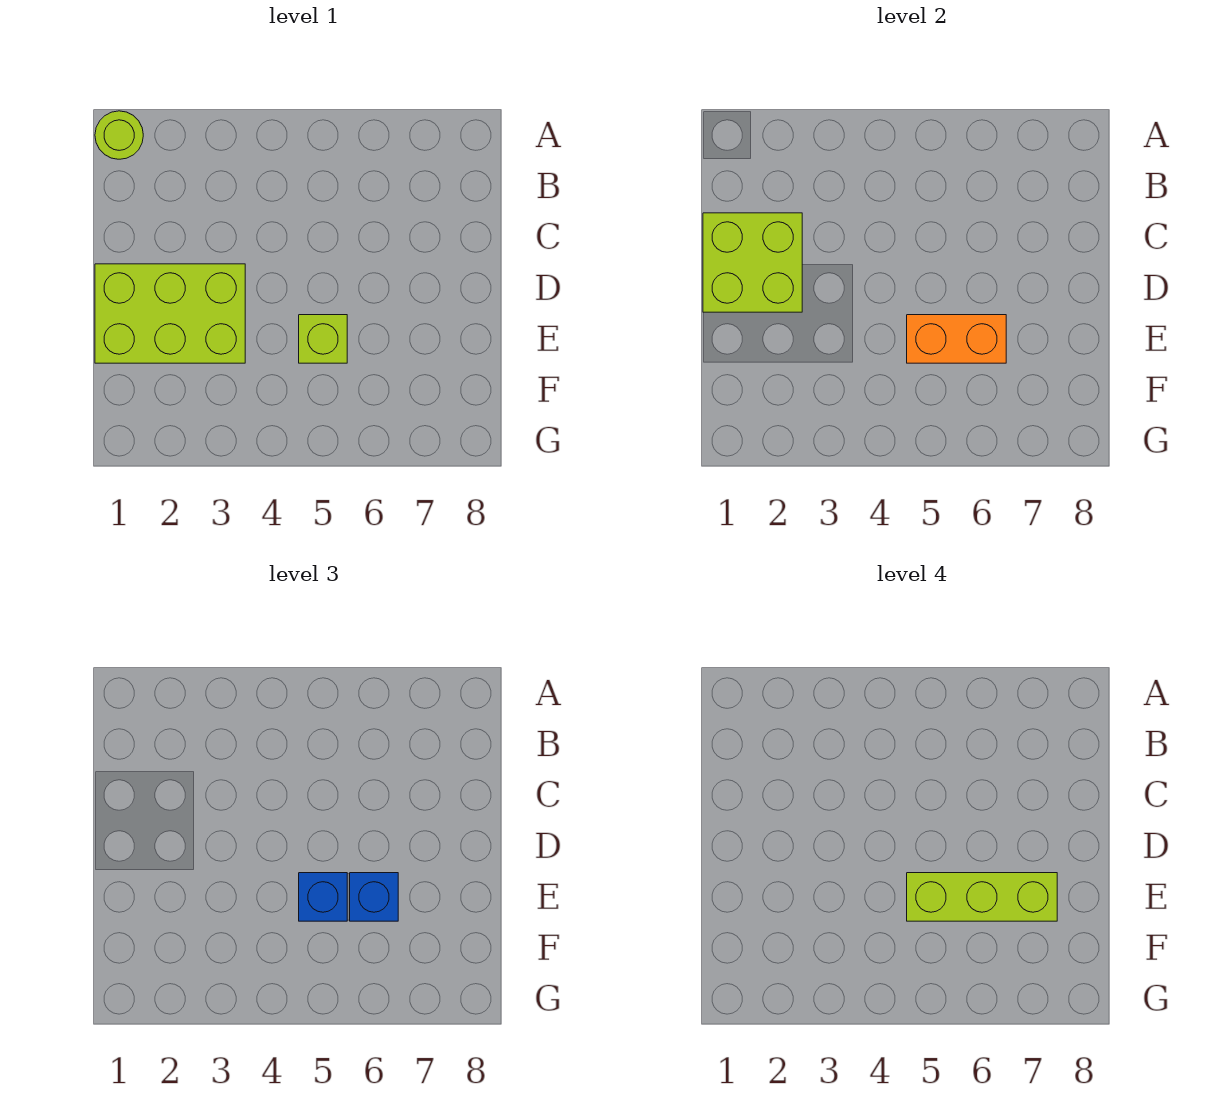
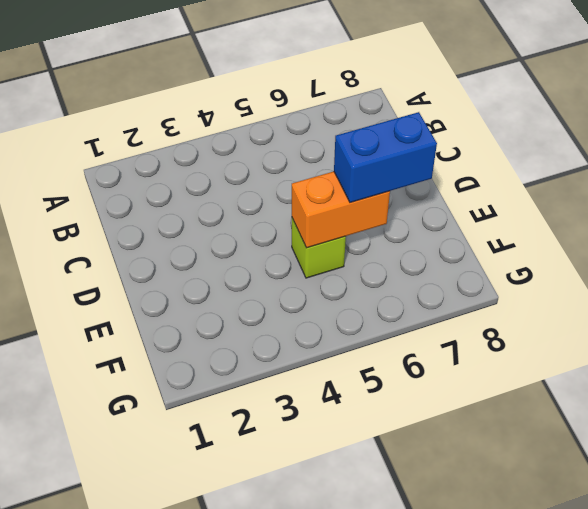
blue 1x2 brick [334,112,437,203] -> blue 1x1 brick [350,873,398,921]
none -> lime 1x1 round brick [95,111,143,159]
none -> lime 2x3 brick [95,264,245,363]

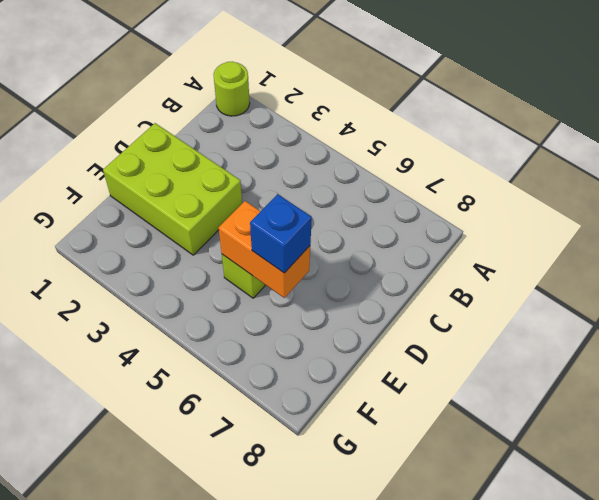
none -> lime 2x2 brick [703,213,802,312]
none -> blue 1x1 brick [299,873,347,921]

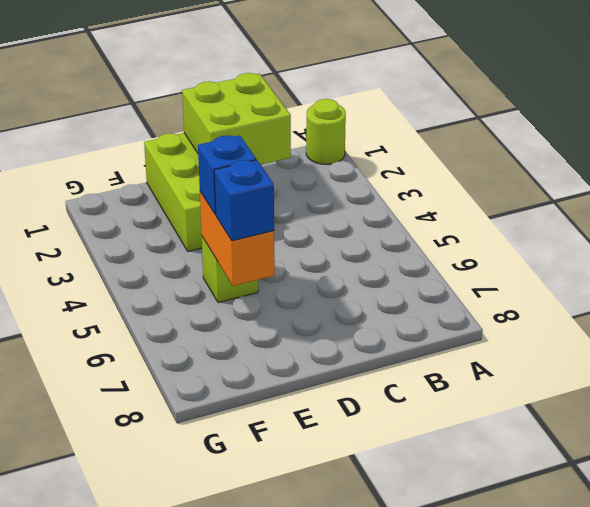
none -> lime 1x3 brick [907,873,1057,921]

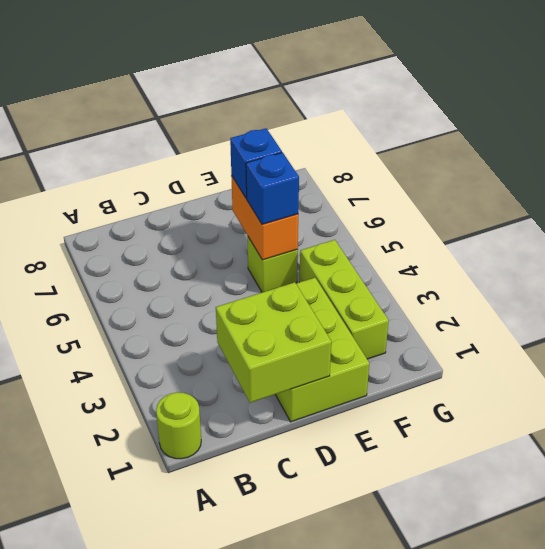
lime 1x3 brick [300,240,389,359] -> lime 1x3 brick moved to [907,873,1057,921]

